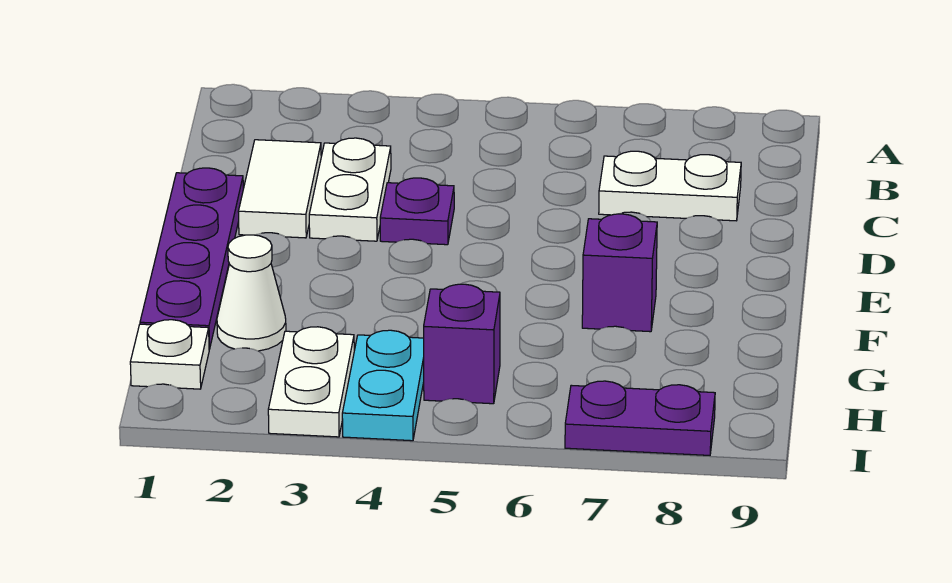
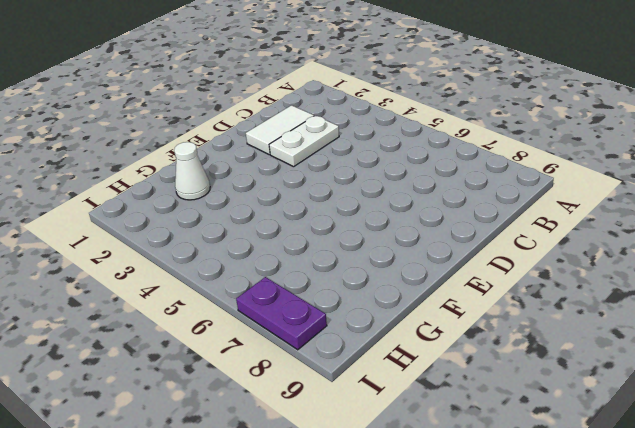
none -> white 1x2 plate [599,151,741,221]
none -> purple 1x4 plate [140,168,243,349]
none -> purple 1x1 plate [380,178,454,245]

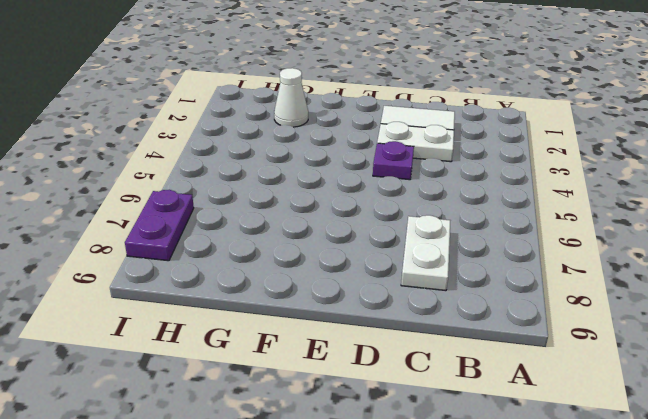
none -> purple 1x4 plate [140,168,243,349]
none -> purple 1x1 brick [582,214,657,332]
none -> white 1x1 plate [130,320,209,389]

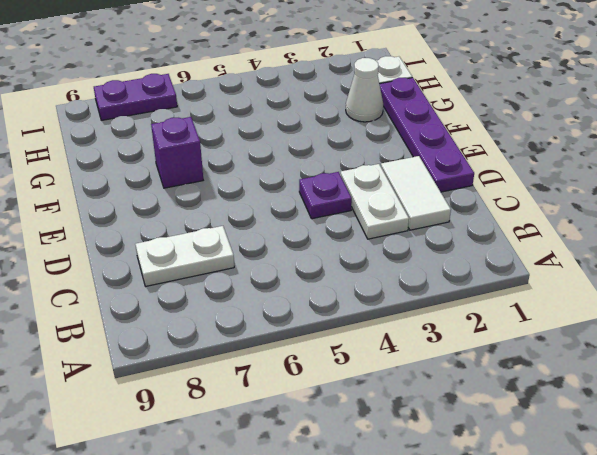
none -> white 1x2 plate [268,327,354,437]
none -> cyan 1x2 plate [342,330,424,441]
none -> purple 1x1 brick [424,284,500,404]

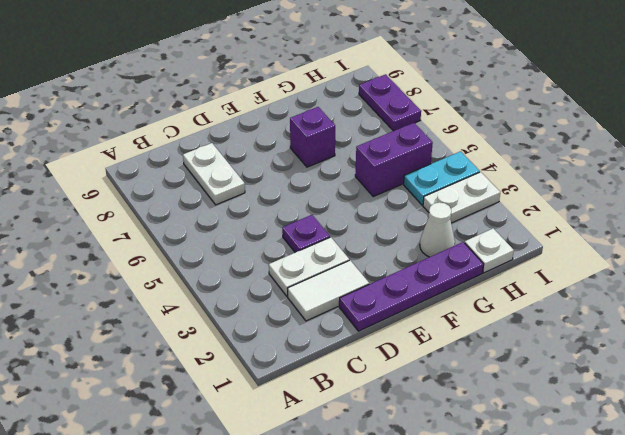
purple 1x2 brick [355,123,433,196] -> purple 1x1 brick [424,284,500,404]

